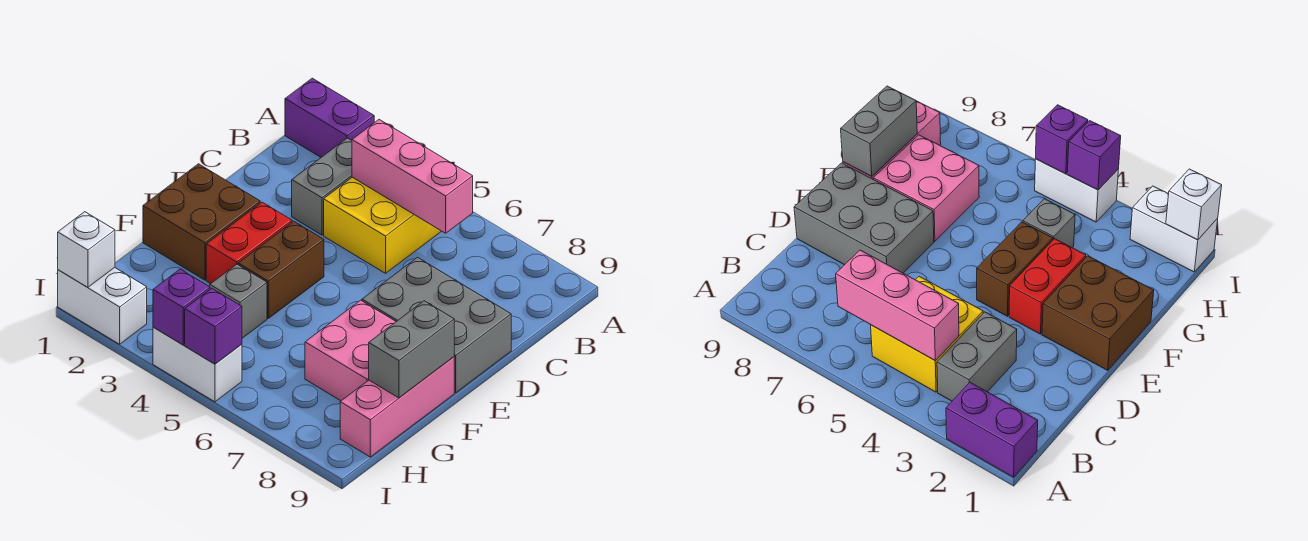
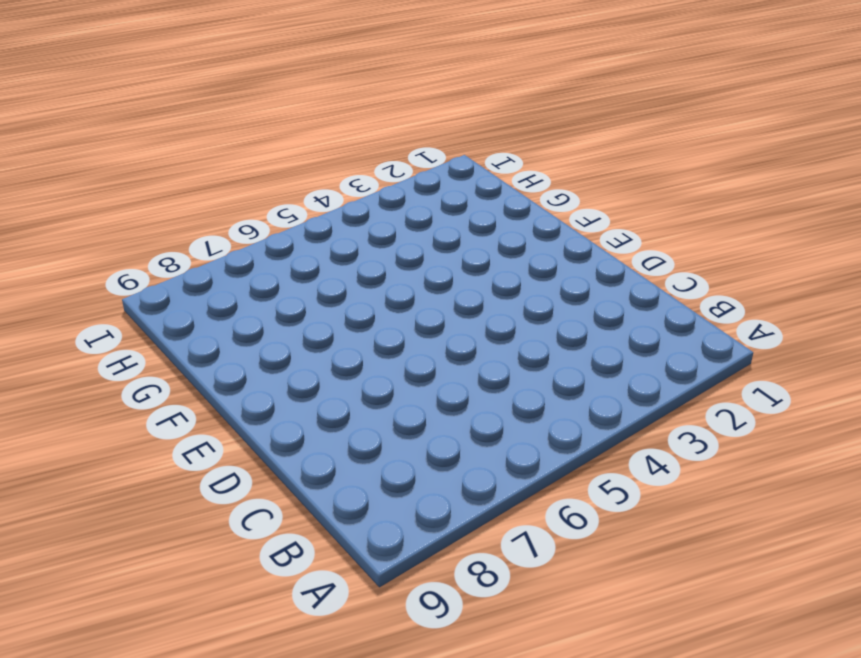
none -> purple 1x2 brick [285,78,374,157]
none -> grey 1x2 brick [292,138,352,235]
none -> yellow 2x2 brick [324,177,441,273]

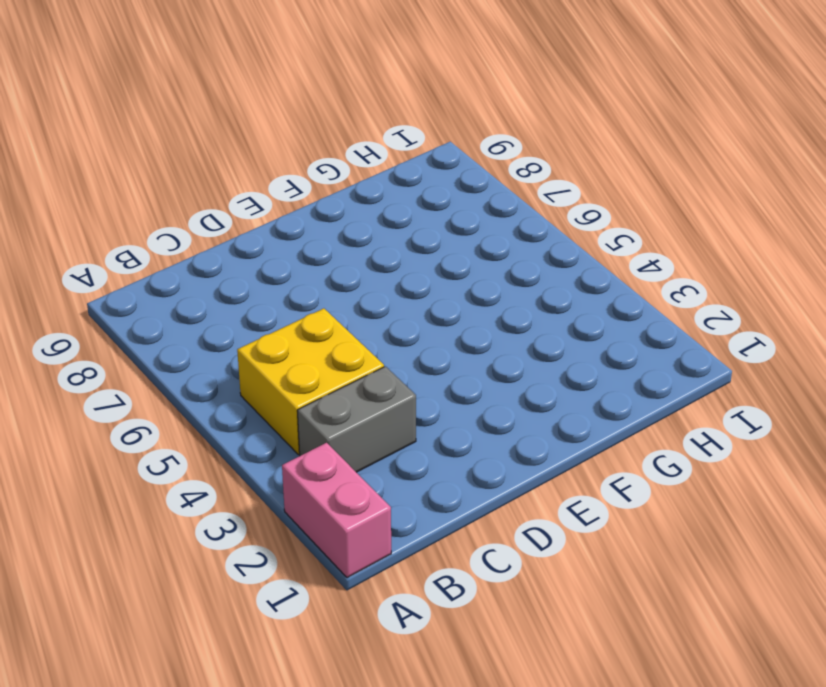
pink 1x2 brick [282,443,391,578] -> purple 1x2 brick [285,78,374,157]
none -> grey 2x3 brick [362,258,511,393]
none -> brown 2x2 brick [143,164,260,280]
none -> red 1x2 brick [206,202,292,284]

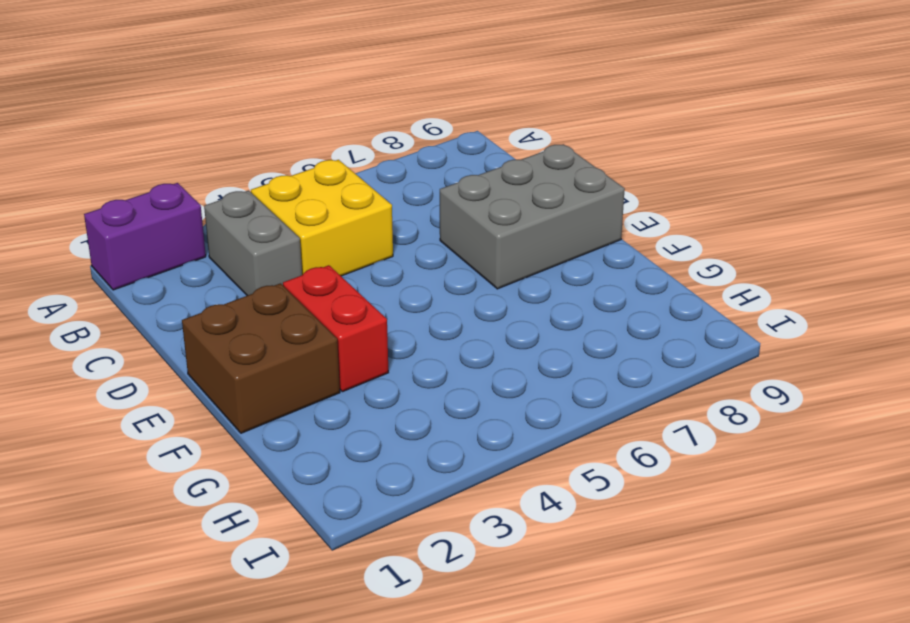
none -> brown 1x2 brick [238,221,324,318]
none -> pink 2x2 brick [305,300,396,401]
none -> pink 1x3 brick [340,357,454,457]

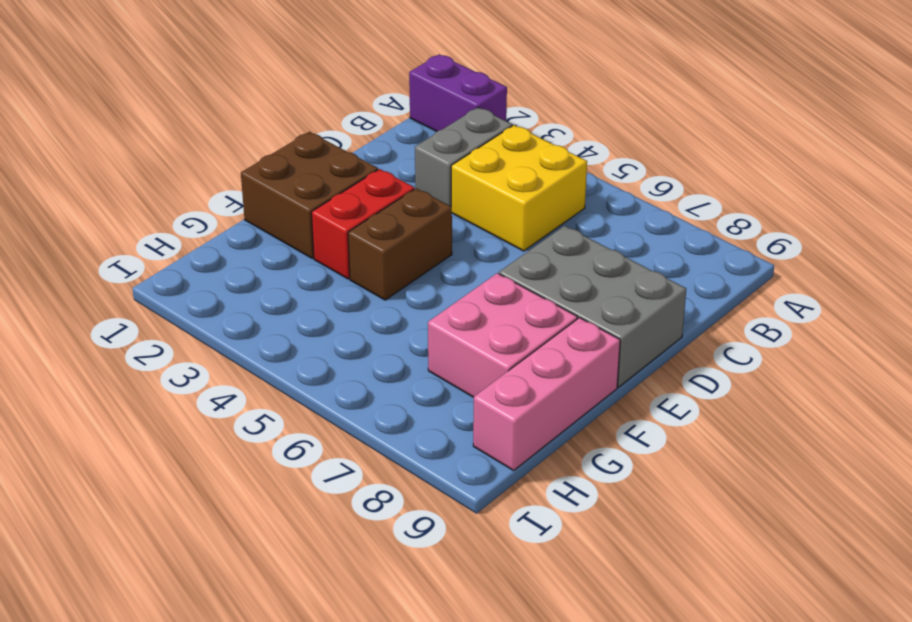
none -> grey 1x1 brick [210,264,267,338]
none -> white 1x2 brick [58,268,147,344]
none -> white 1x2 brick [153,327,242,402]

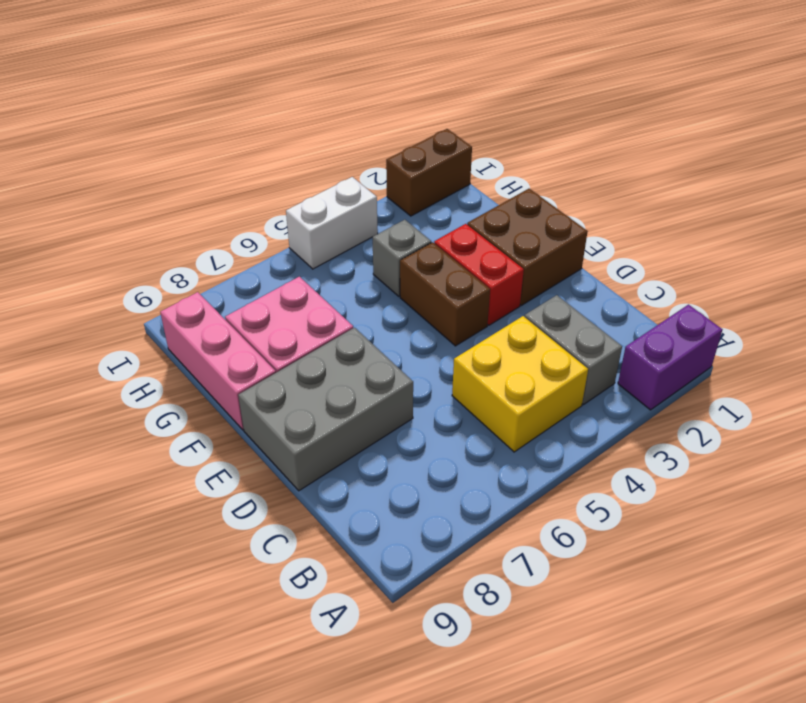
brown 1x2 brick [386,129,472,216] -> white 1x2 brick [58,268,147,344]
none -> pink 1x3 brick [352,120,473,233]
none -> grey 1x2 brick [369,301,454,398]
none -> white 1x1 brick [58,212,115,287]

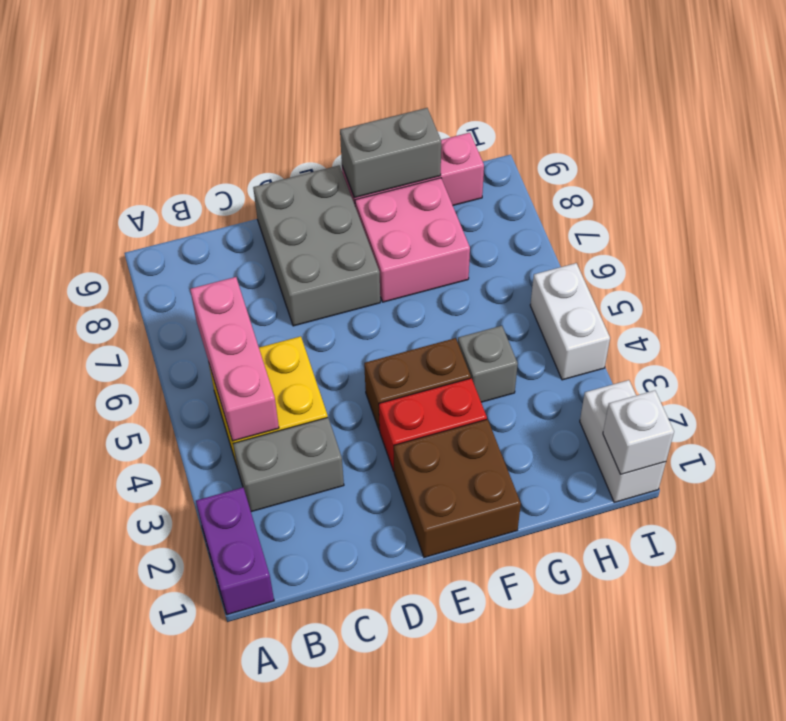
none -> purple 1x1 brick [153,269,210,345]
none -> purple 1x1 brick [185,288,242,364]

